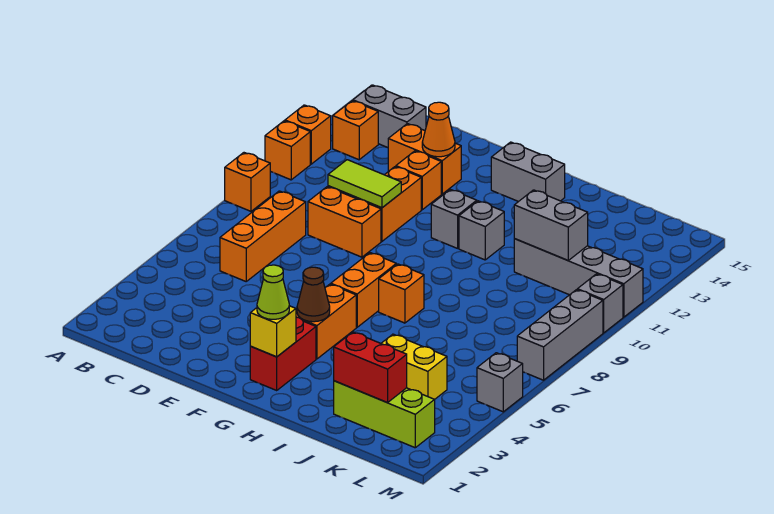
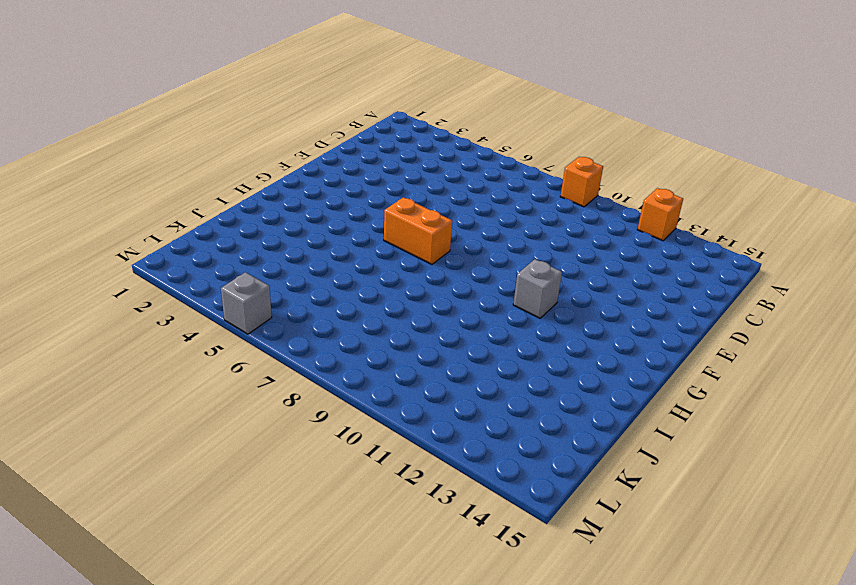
none -> orange 1x1 brick [265,121,310,180]
none -> orange 1x1 brick [333,101,378,160]
none -> grey 1x2 brick [353,85,426,148]
none -> orange 1x3 brick [220,191,306,281]

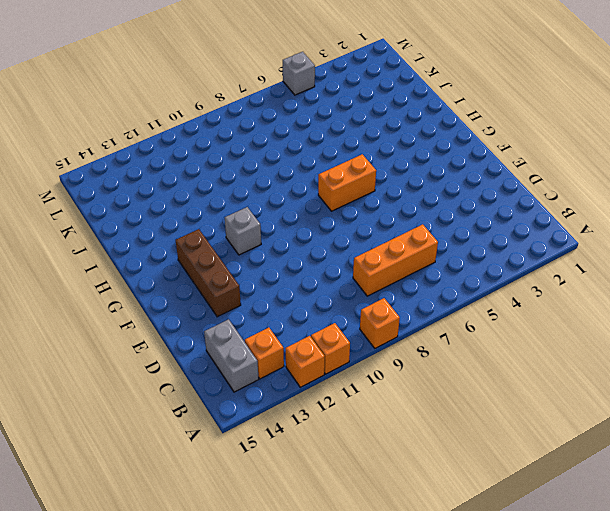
brown 1x3 brick [176,229,241,317] -> orange 1x2 brick [388,124,461,194]
none -> orange 1x2 brick [308,187,381,257]
none -> orange 1x2 brick [356,167,421,241]
none -> orange 1x1 brick [396,151,441,210]
none -> red 1x2 brick [250,317,316,390]

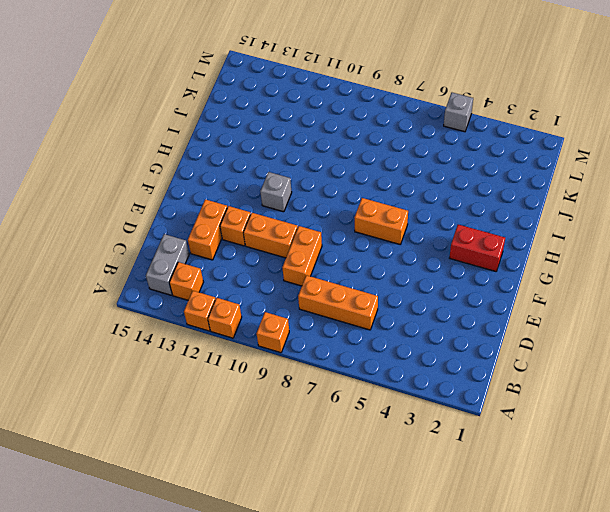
none -> orange 1x2 brick [296,284,356,359]
none -> grey 1x2 brick [491,142,565,202]
none -> orange 1x1 brick [379,264,424,323]
none -> grey 1x1 brick [459,201,504,260]

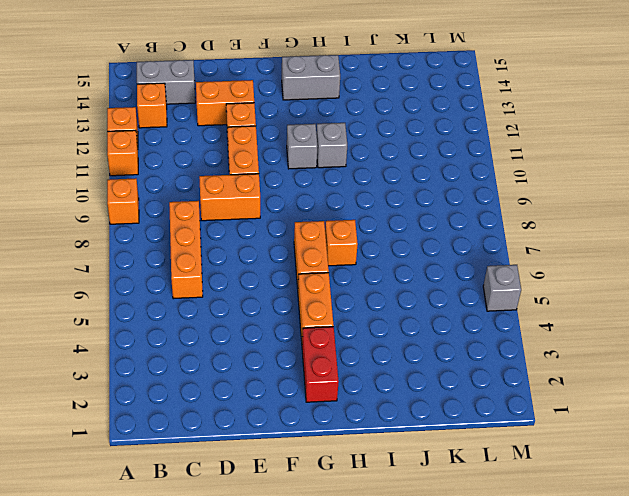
none -> lime 1x3 brick [334,381,435,448]
none -> yellow 1x2 brick [381,334,447,399]
none -> grey 1x4 brick [514,239,643,317]
none -> grey 1x3 brick [517,290,603,380]

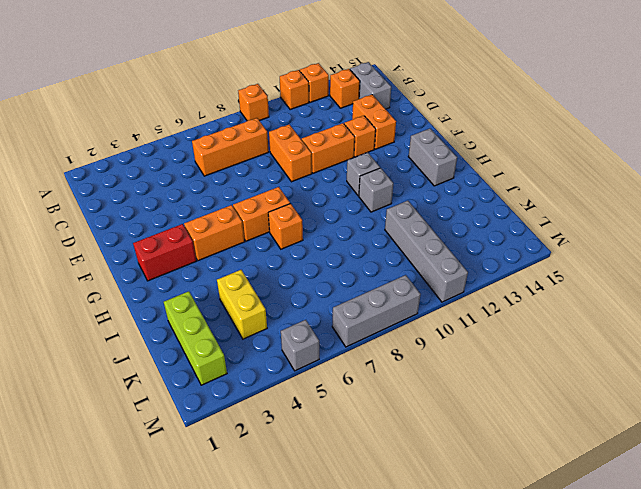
none -> grey 1x1 brick [577,274,623,333]
none -> lime 1x2 tile [328,160,401,208]
none -> orange 1x1 cone [422,102,455,157]
none -> yellow 1x1 brick [250,306,296,357]

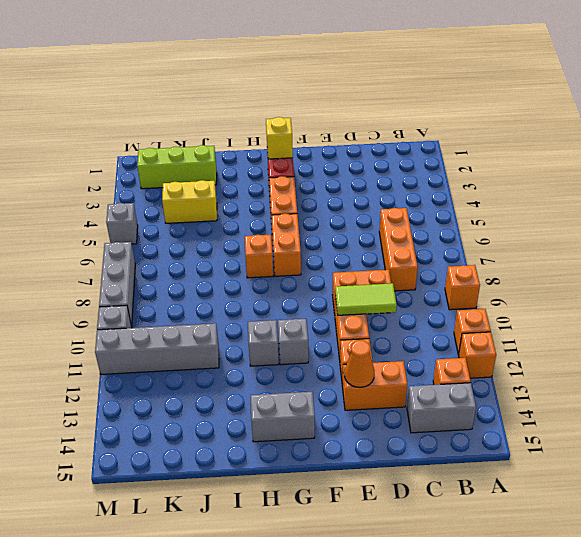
none -> brown 1x1 cone [297,267,330,322]
none -> red 1x2 brick [334,332,407,403]
none -> grey 1x2 brick [514,190,588,260]
none -> lime 1x1 cone [257,265,289,319]

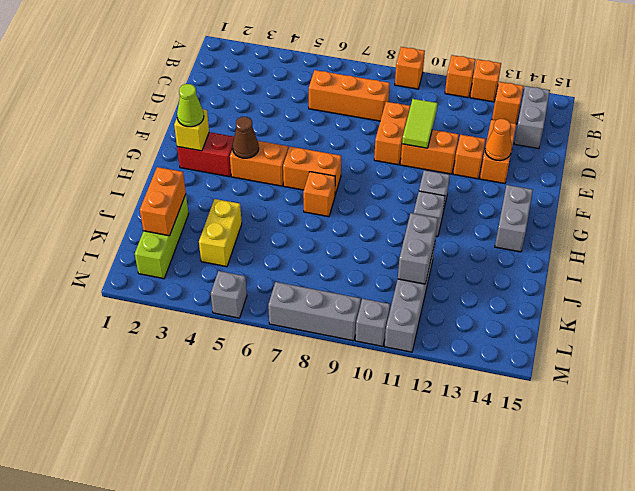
orange 1x2 brick [140,167,186,236] -> red 1x2 brick [334,332,407,403]

